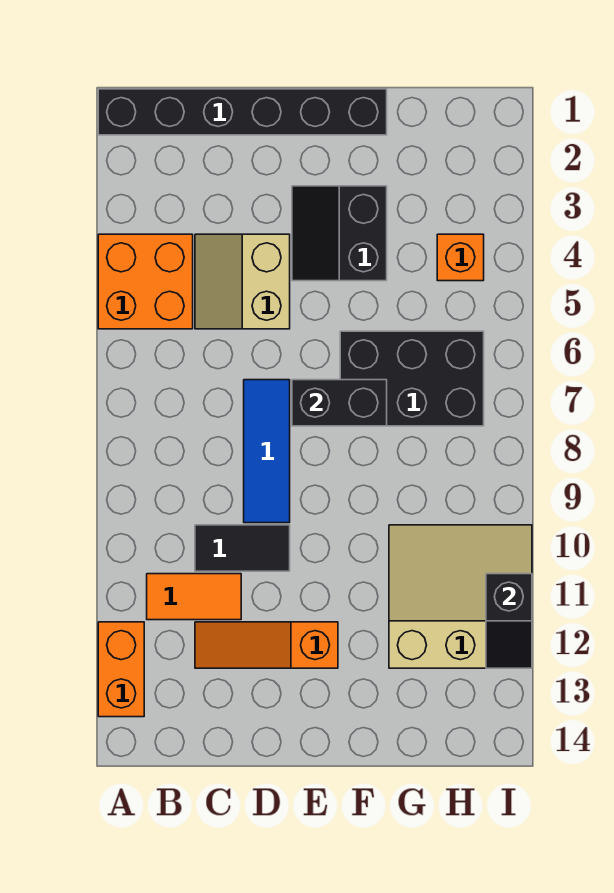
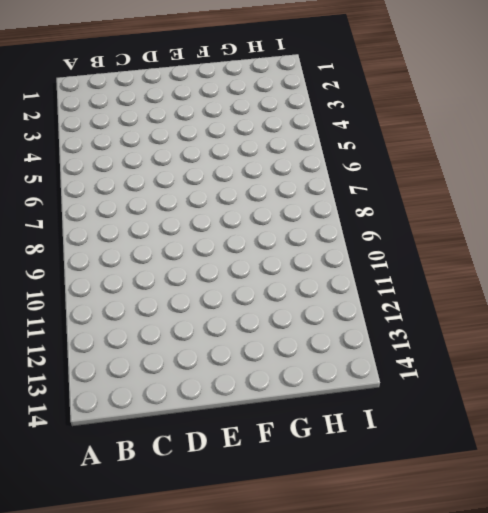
none -> black 1x6 brick [98,89,387,135]
none -> orange 2x2 brick [98,234,193,329]
none -> orange 1x2 brick [98,622,144,717]

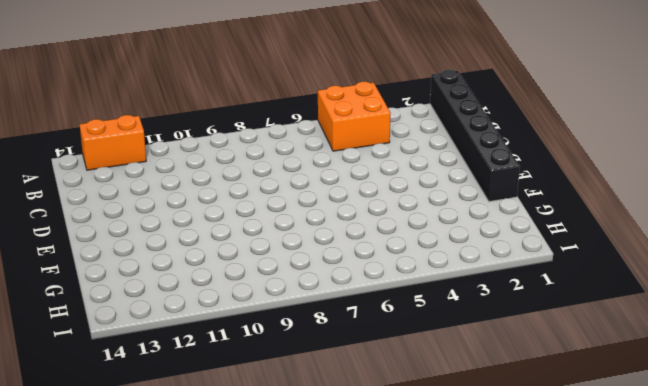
none -> orange 1x2 tile [147,574,241,620]
none -> tan 2x2 slope [195,234,290,329]
none -> black 1x2 tile [195,525,290,571]

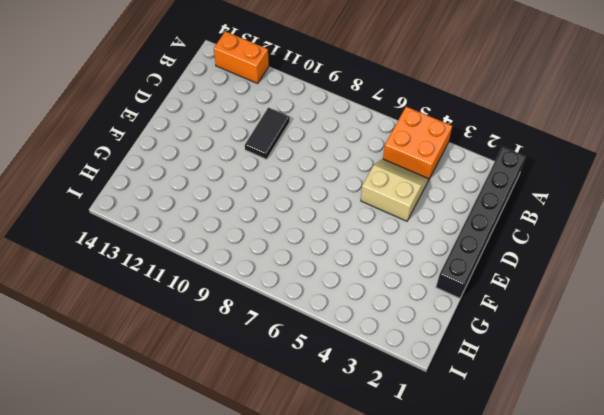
none -> orange 1x2 tile [147,574,241,620]
none -> orange 1x3 slope [195,622,338,668]
none -> blue 1x3 tile [244,380,290,523]

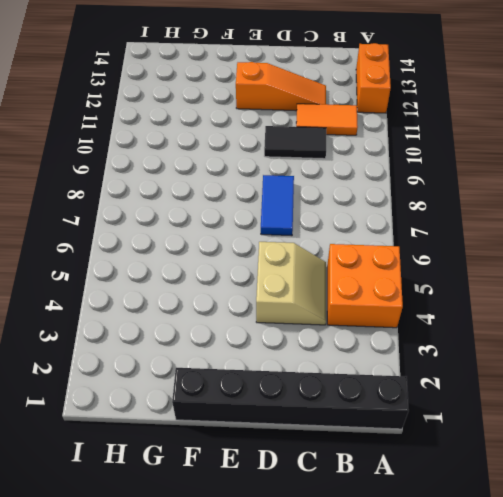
blue 1x2 tile [261,175,294,236] -> blue 1x3 tile [244,380,290,523]
none -> black 2x2 slope [292,186,387,281]
none -> black 2x3 brick [340,331,484,426]
none -> tan 3x3 slope [389,525,532,668]

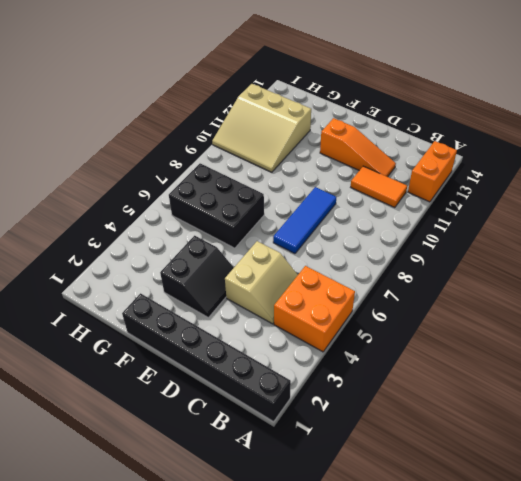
none -> black 1x2 tile [195,525,290,571]
none -> orange 1x1 brick [437,234,484,281]
none -> black 1x2 brick [292,380,387,426]

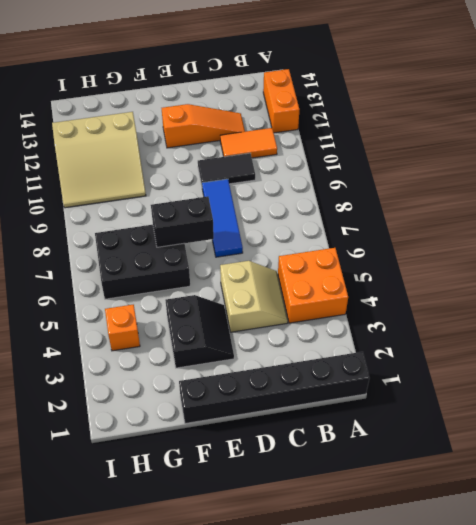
none -> black 1x2 slope [486,574,532,668]

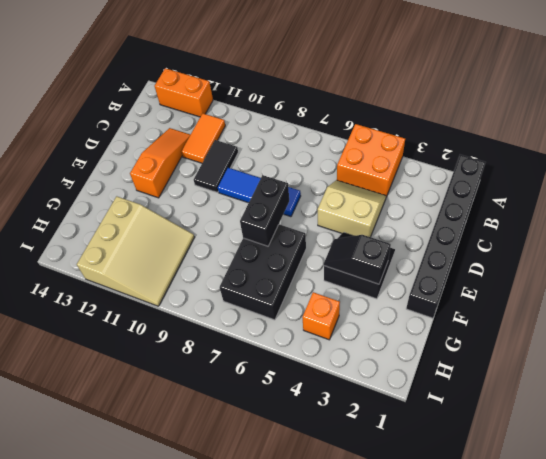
black 1x2 slope [324,235,391,284] -> black 1x2 slope moved to [486,574,532,668]

